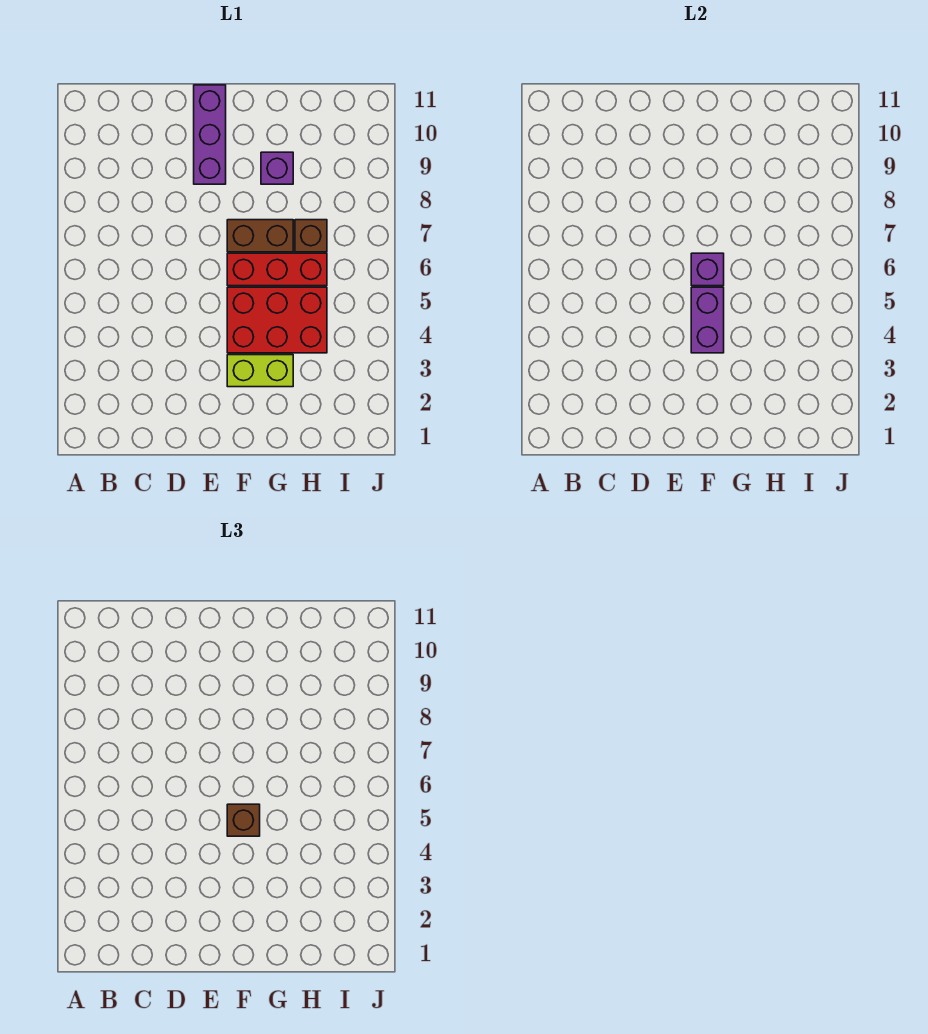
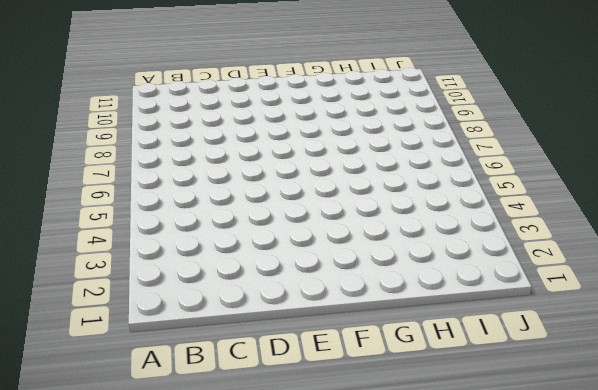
none -> purple 1x3 brick [194,85,226,184]
none -> lime 1x2 brick [227,355,293,387]

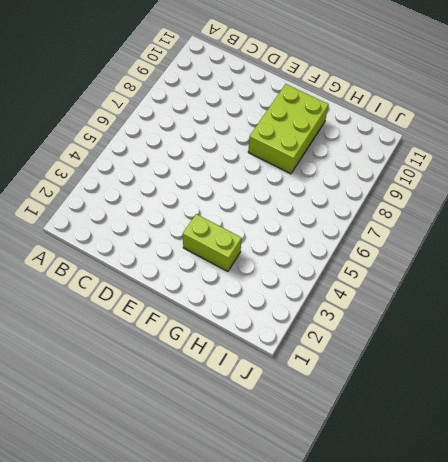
lime 2x3 brick [248,84,329,174] -> purple 1x1 brick [261,152,293,184]
none -> purple 1x3 brick [194,85,226,184]
none -> red 2x3 brick [227,287,327,353]

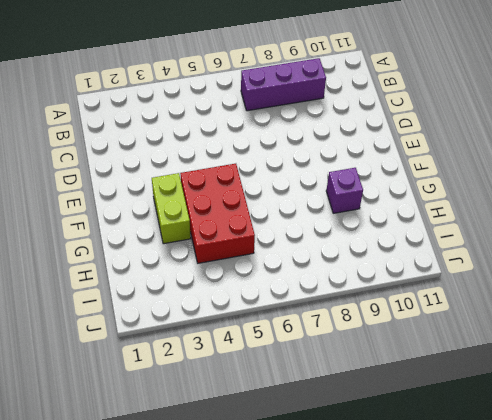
purple 1x3 brick [241,58,326,111] -> purple 1x3 brick moved to [194,85,226,184]
none -> red 1x3 brick [227,253,327,286]
none -> brown 1x2 brick [227,220,293,252]

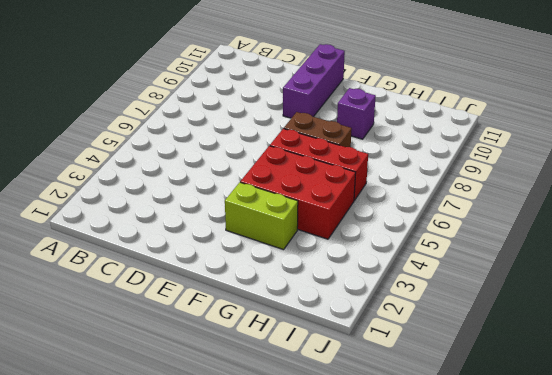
none -> brown 1x1 brick [295,220,327,252]
none -> purple 1x2 brick [691,287,724,353]

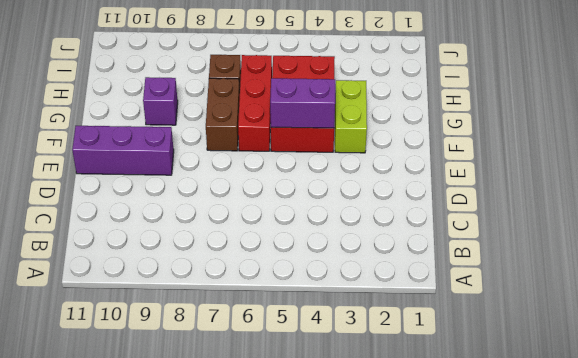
none -> purple 1x1 brick [691,253,724,286]
none -> brown 1x1 brick [227,804,260,836]

